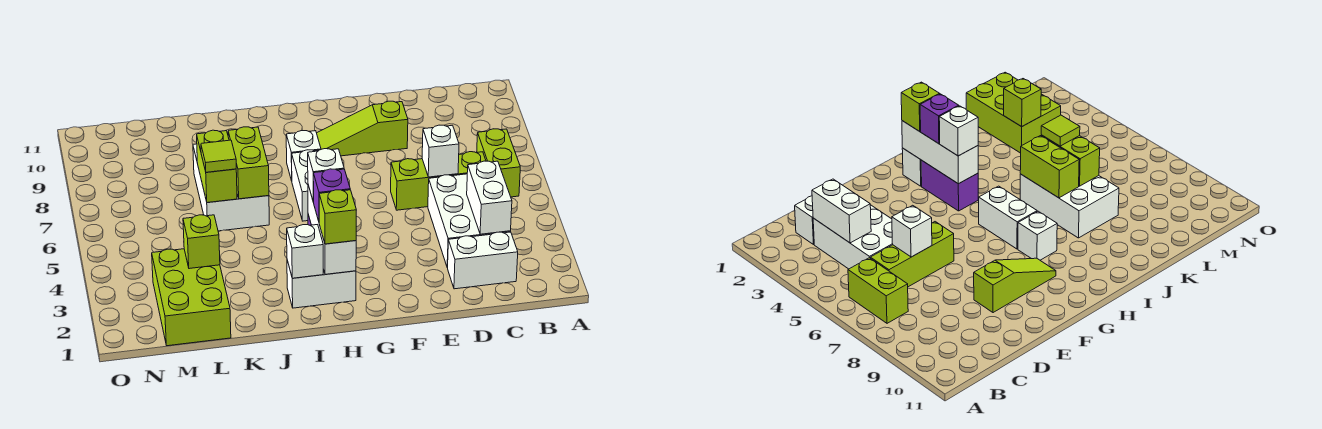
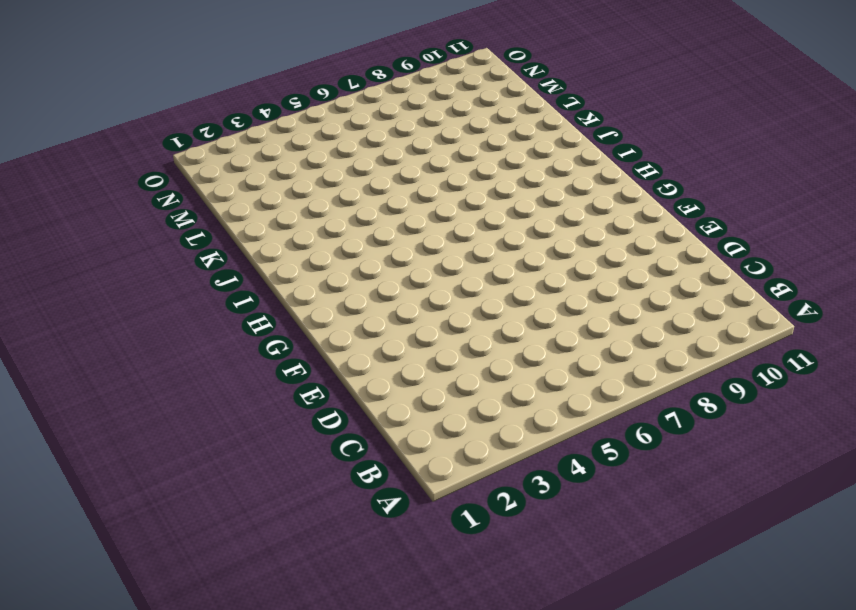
none -> lime 1x2 brick [477,129,520,197]
none -> white 1x2 brick [448,232,518,289]
none -> white 2x3 brick [428,174,511,268]

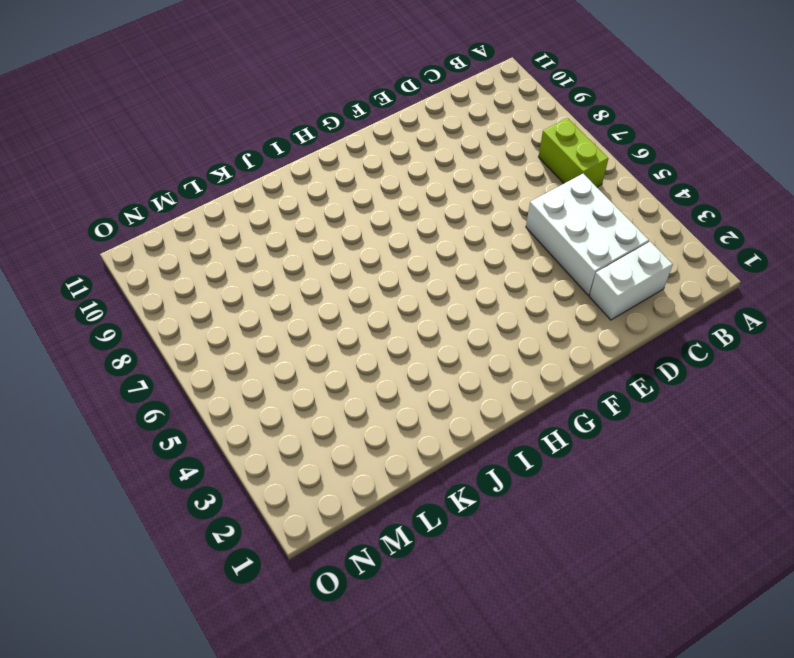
none -> lime 1x3 brick [391,152,486,210]
none -> lime 1x3 slope [317,101,408,156]
none -> white 1x2 brick [287,260,356,308]

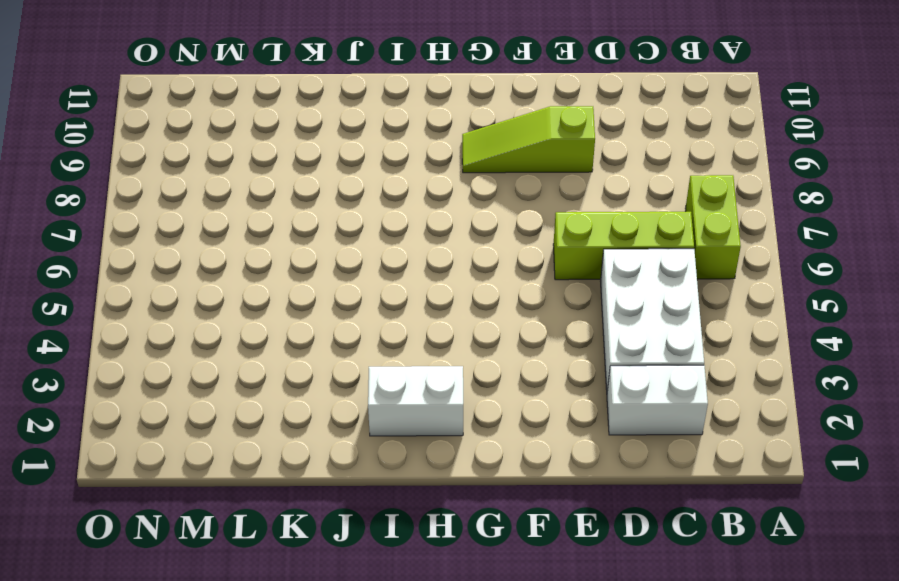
none -> purple 1x2 brick [921,160,978,211]
none -> white 1x2 brick [292,150,319,221]
none -> white 1x1 brick [286,131,321,181]

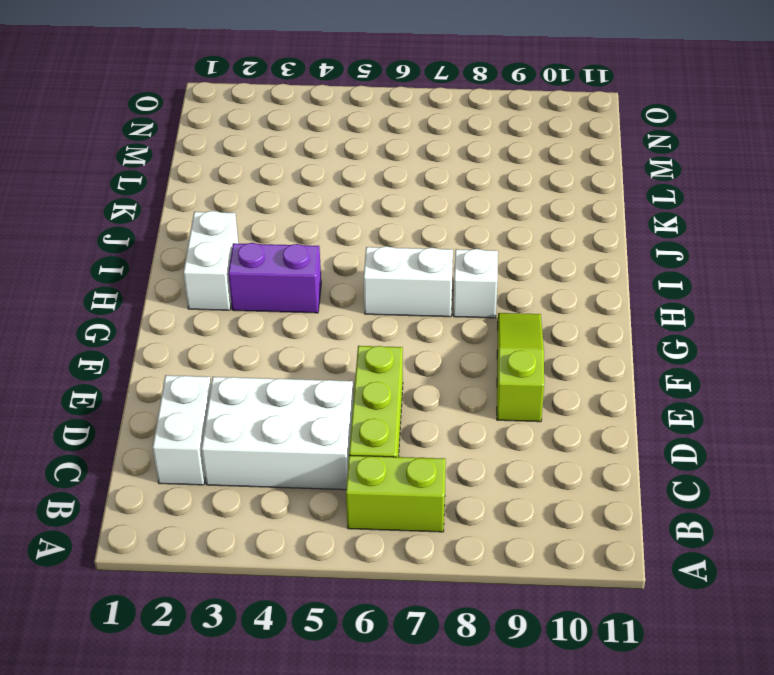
none -> white 2x3 brick [193,144,269,231]
none -> lime 2x3 brick [152,249,231,346]
none -> white 1x2 brick [467,161,512,234]

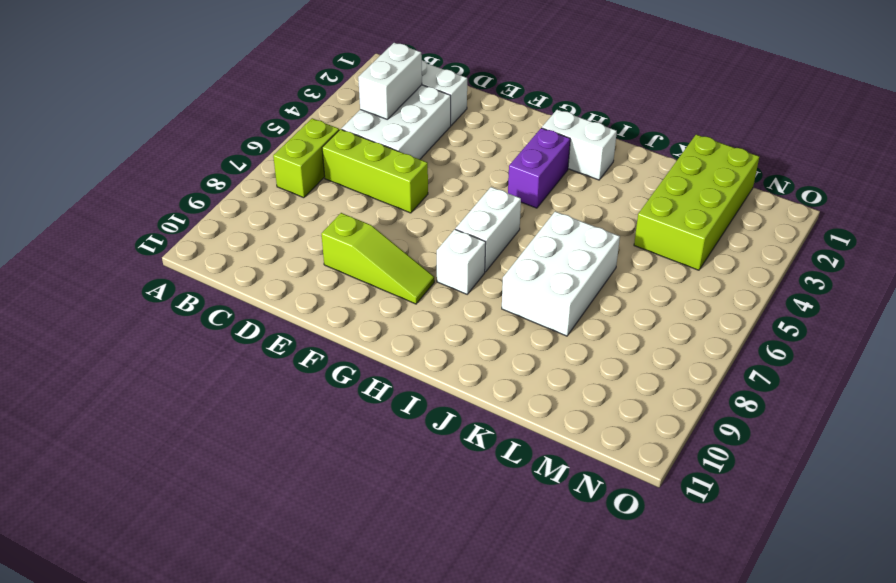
lime 2x4 brick [634,135,759,270] -> lime 2x3 brick [152,249,231,346]
none -> white 1x1 brick [422,125,459,177]
none -> white 1x3 brick [308,185,356,274]
none -> white 1x1 brick [287,225,323,278]

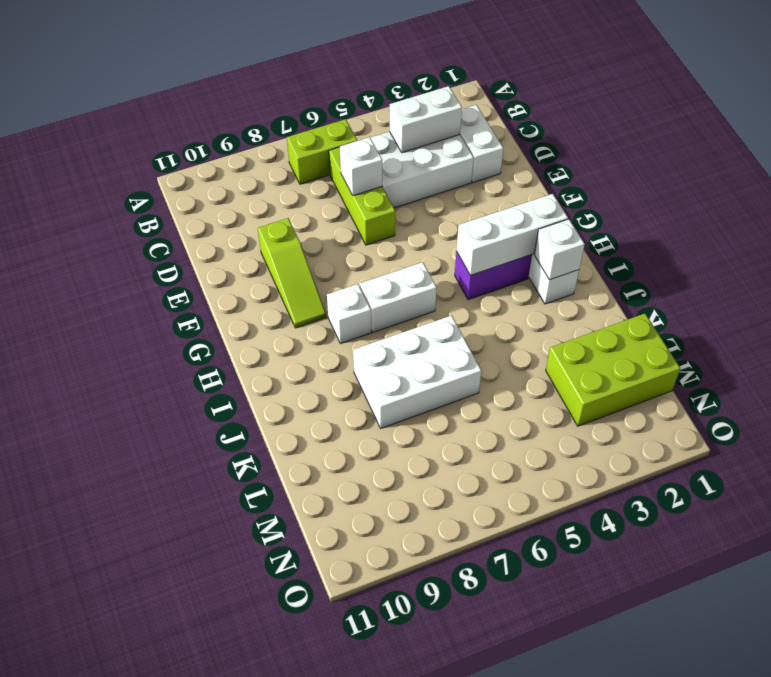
none -> lime 1x2 brick [228,127,269,199]
none -> lime 1x2 brick [197,130,237,203]
none -> lime 1x1 brick [183,215,220,269]

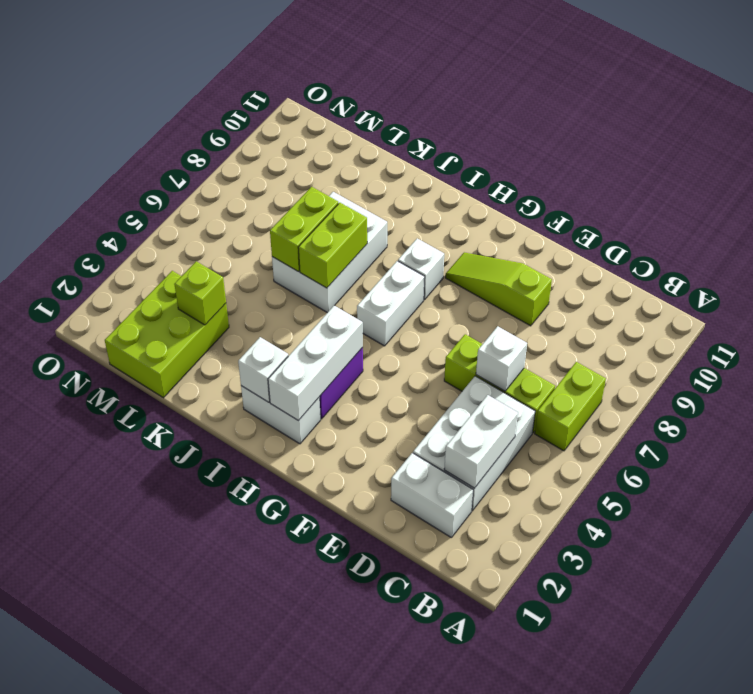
none -> lime 1x1 brick [319,190,356,244]
none -> purple 1x1 brick [313,169,350,221]
none -> white 1x1 brick [308,149,344,202]

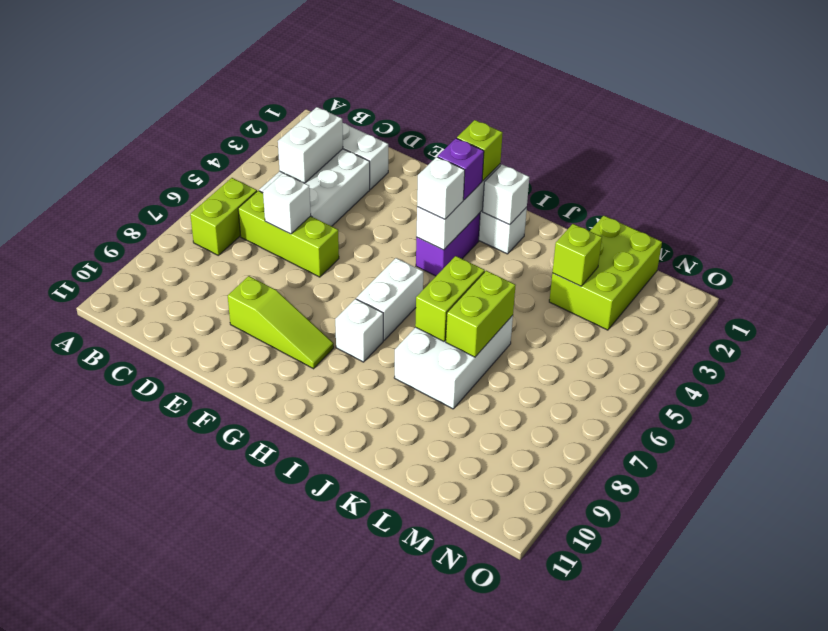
none -> lime 1x1 tile [201,140,236,172]

